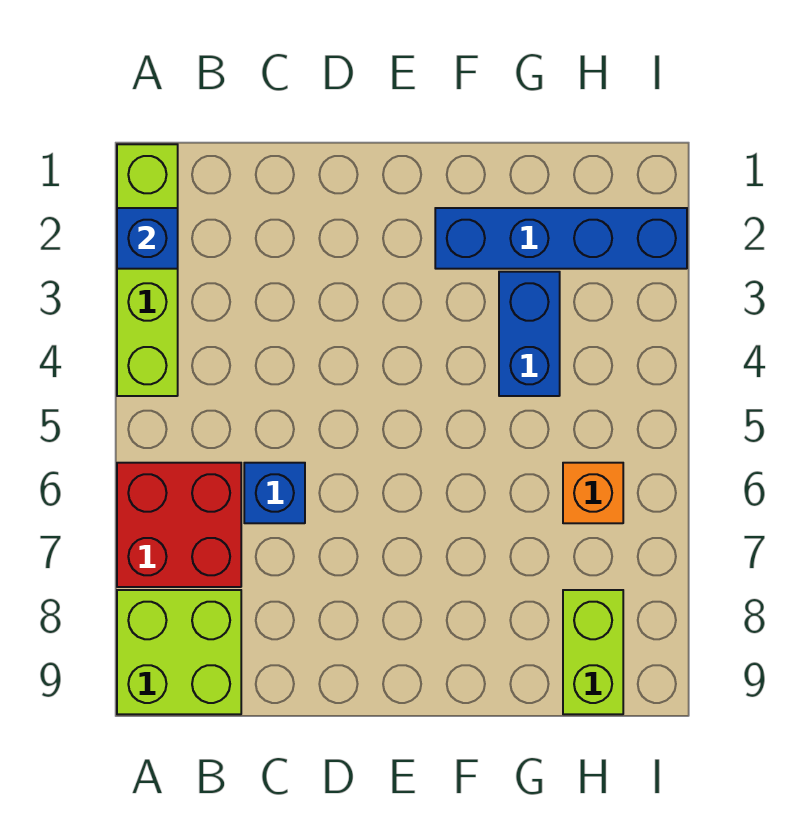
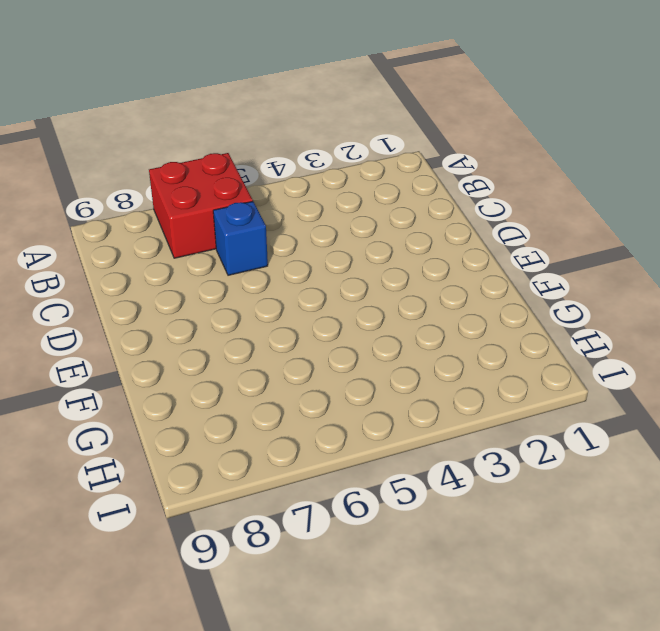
none -> lime 1x4 brick [117,144,178,396]
none -> lime 2x2 brick [117,590,241,714]

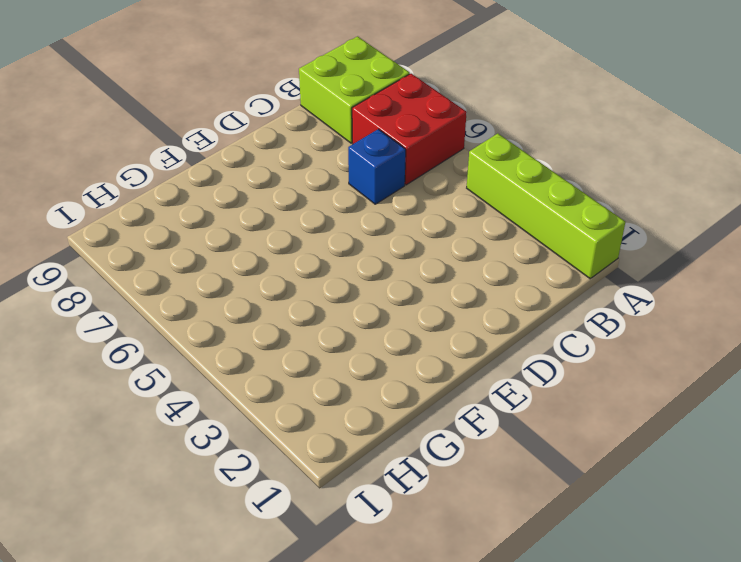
none -> blue 1x4 brick [435,208,687,269]
none -> blue 1x2 brick [499,272,560,396]

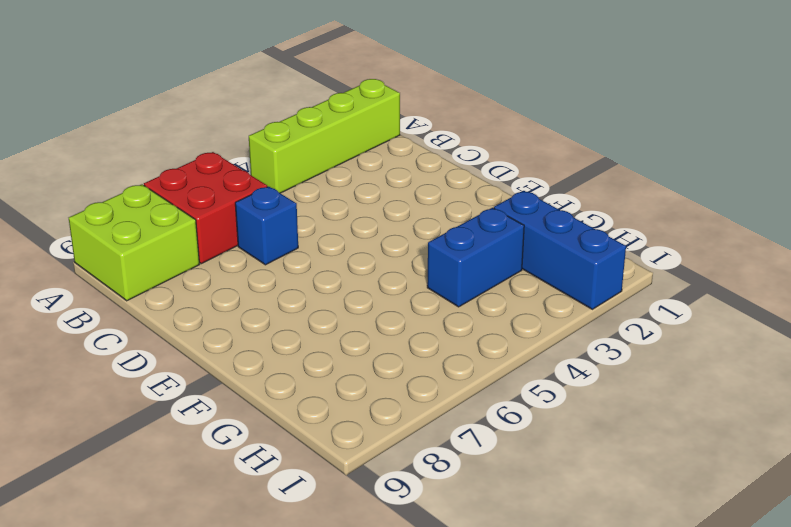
blue 1x3 brick [494,191,626,309] -> blue 1x4 brick [435,208,687,269]
none -> orange 1x1 brick [563,463,623,523]
none -> lime 1x2 brick [563,590,623,714]

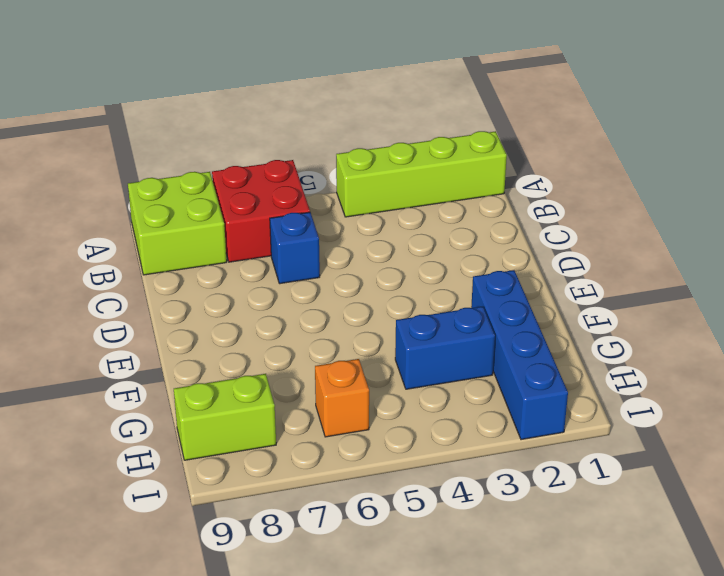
none -> blue 1x1 brick [117,208,178,269]

